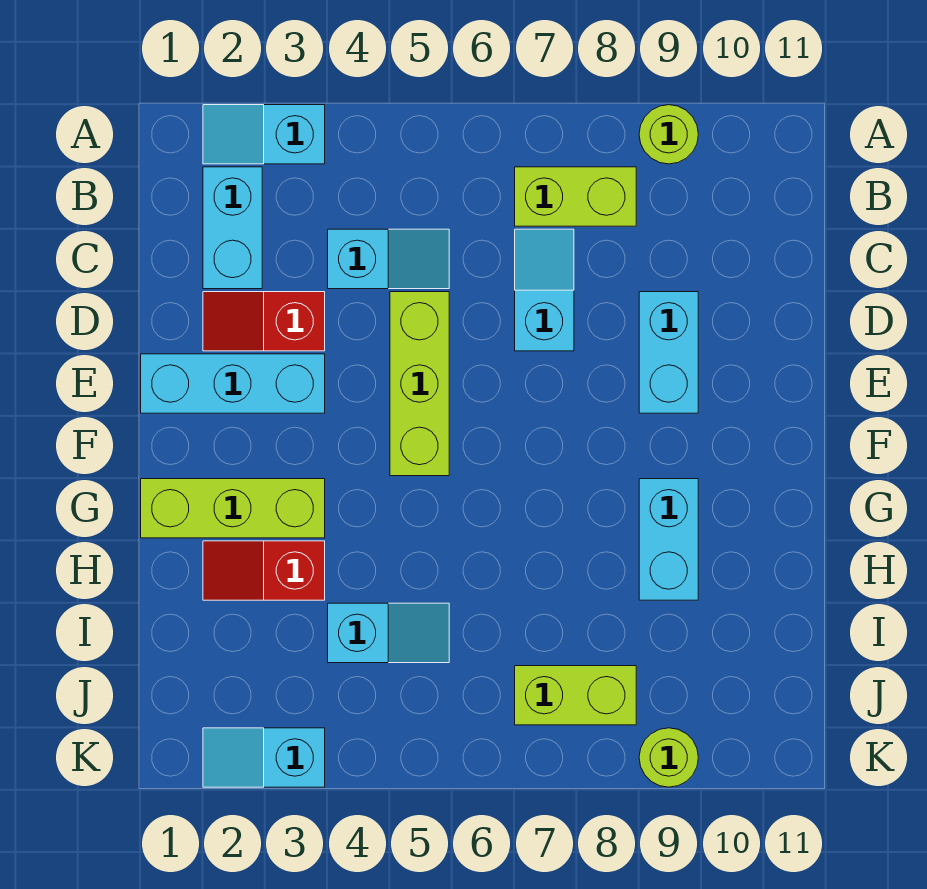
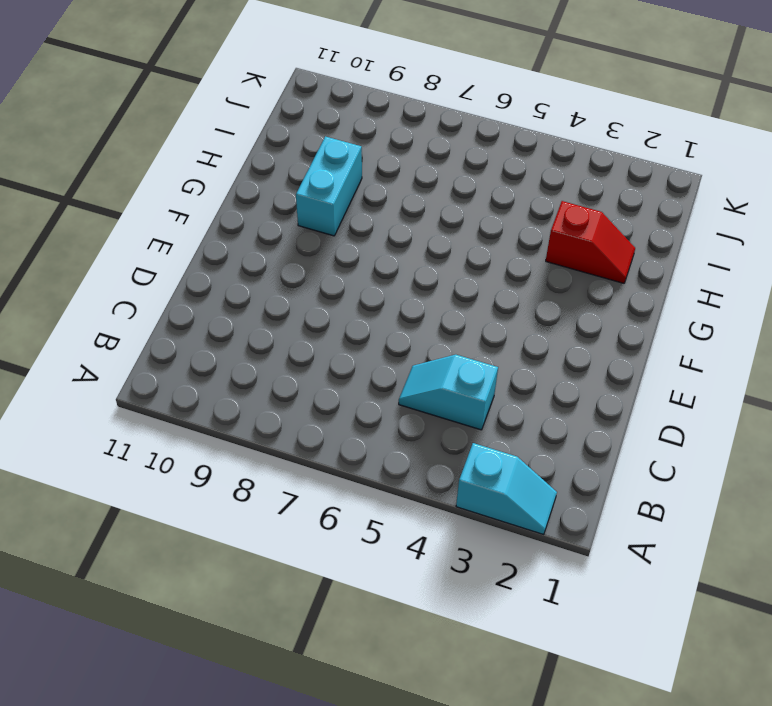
none -> lime 1x1 round brick [639,105,698,164]
none -> cyan 1x2 brick [203,167,262,289]
none -> lime 1x2 brick [515,167,636,226]

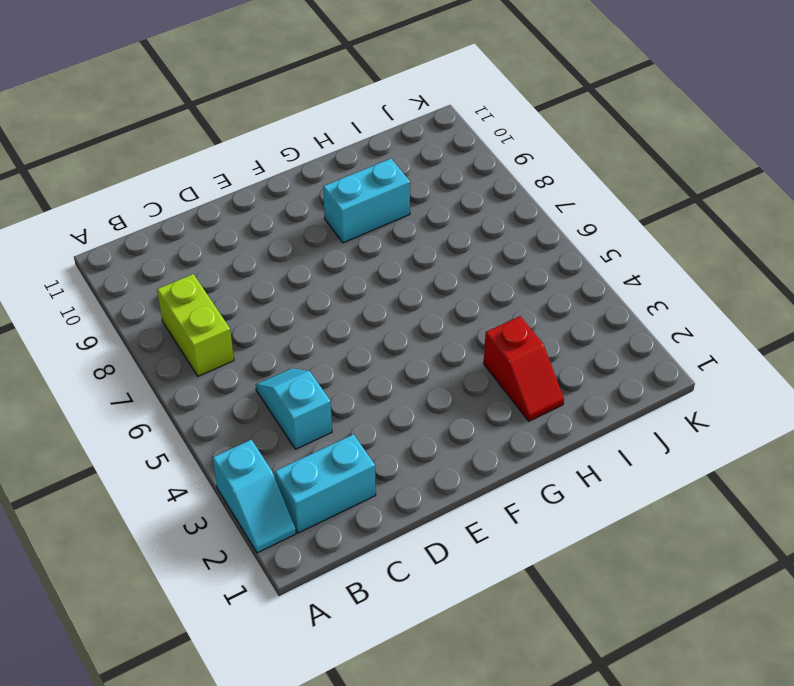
none -> lime 1x1 round brick [639,105,698,164]
none -> cyan 1x2 slope [515,229,574,351]
none -> red 1x2 slope [203,292,325,351]

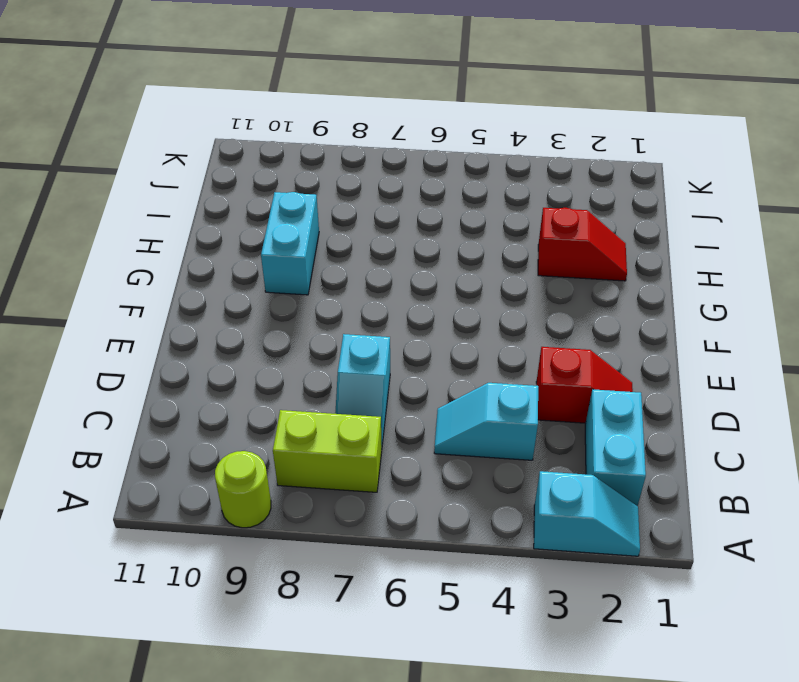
none -> lime 1x3 brick [390,292,449,476]
none -> cyan 1x2 brick [639,292,698,413]
none -> cyan 1x3 brick [141,354,325,413]

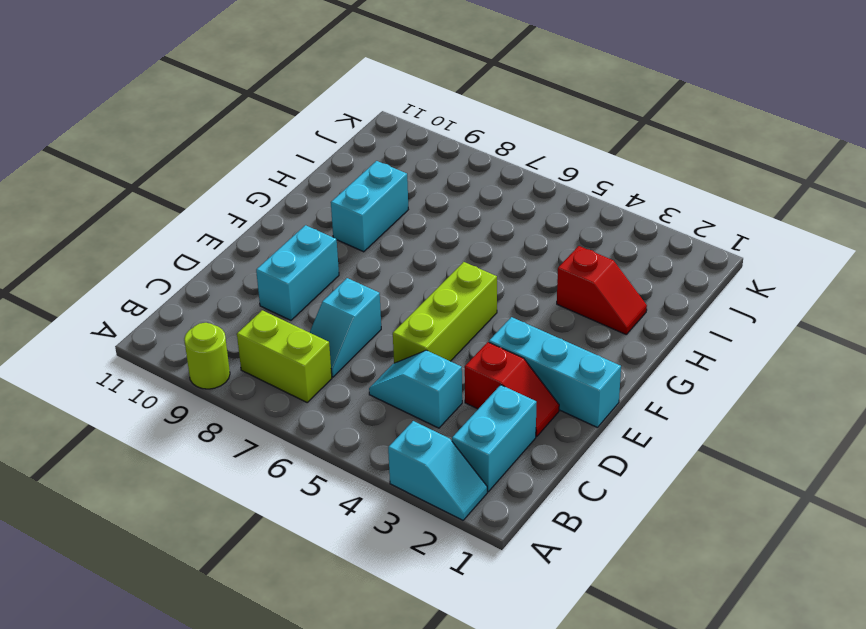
none -> lime 1x3 brick [141,479,325,538]
none -> cyan 1x2 slope [328,603,449,663]
none -> lime 1x2 brick [515,666,636,725]

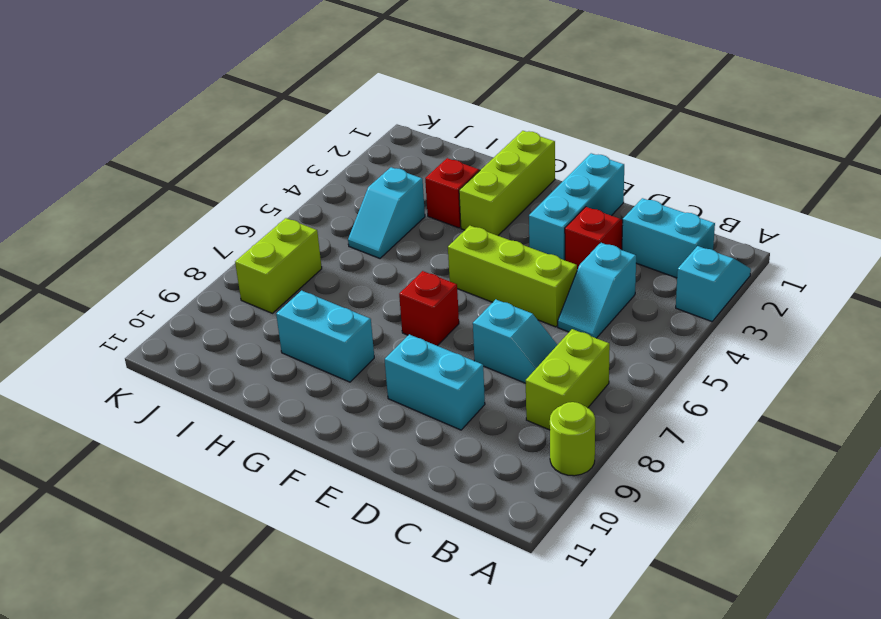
red 1x1 brick [399,271,459,346] -> none
none -> cyan 1x2 slope [203,728,325,787]
none -> lime 1x1 round brick [639,728,698,787]

